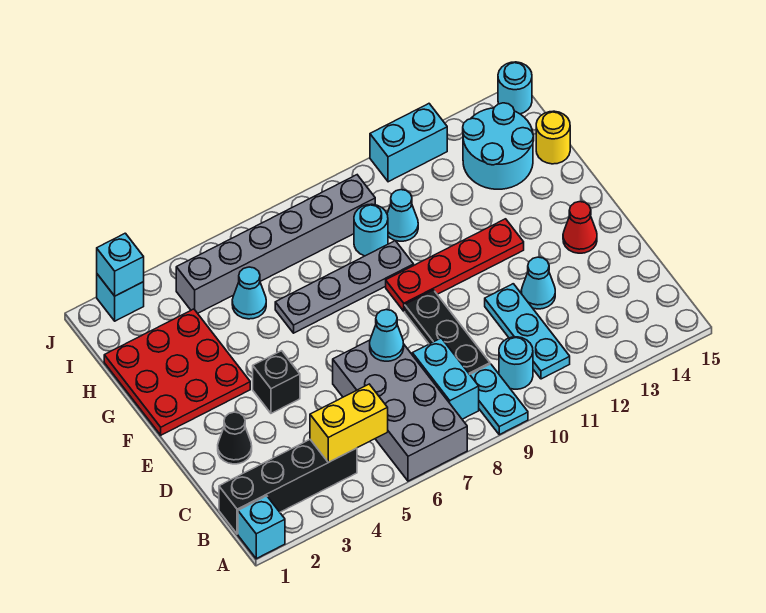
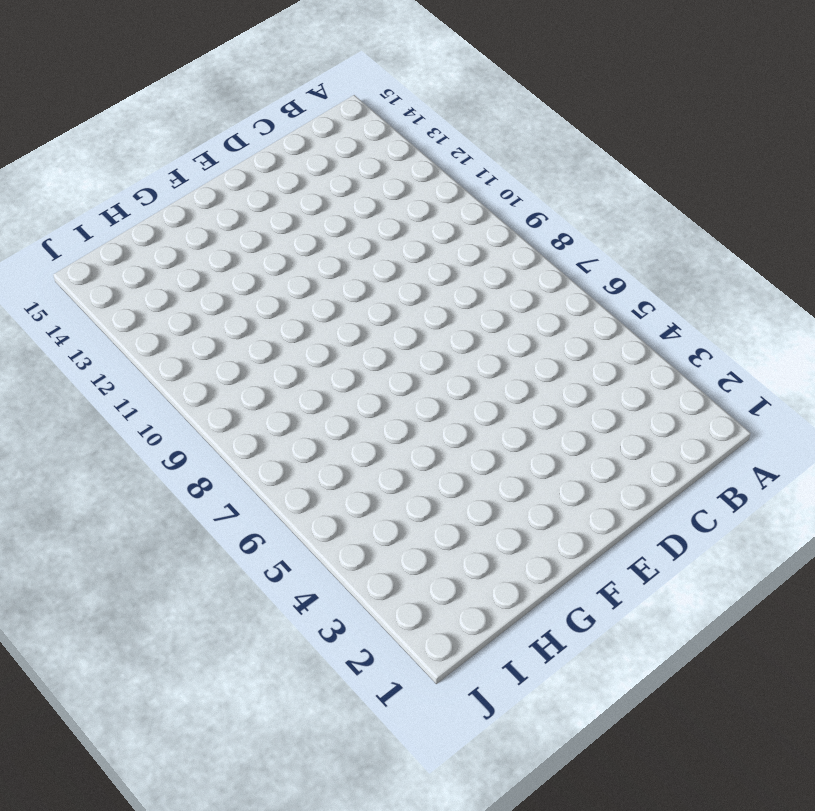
none -> cyan 1x1 brick [238,496,285,559]
none -> grey 2x4 brick [333,340,467,481]
none -> cyan 1x2 plate [470,364,528,435]

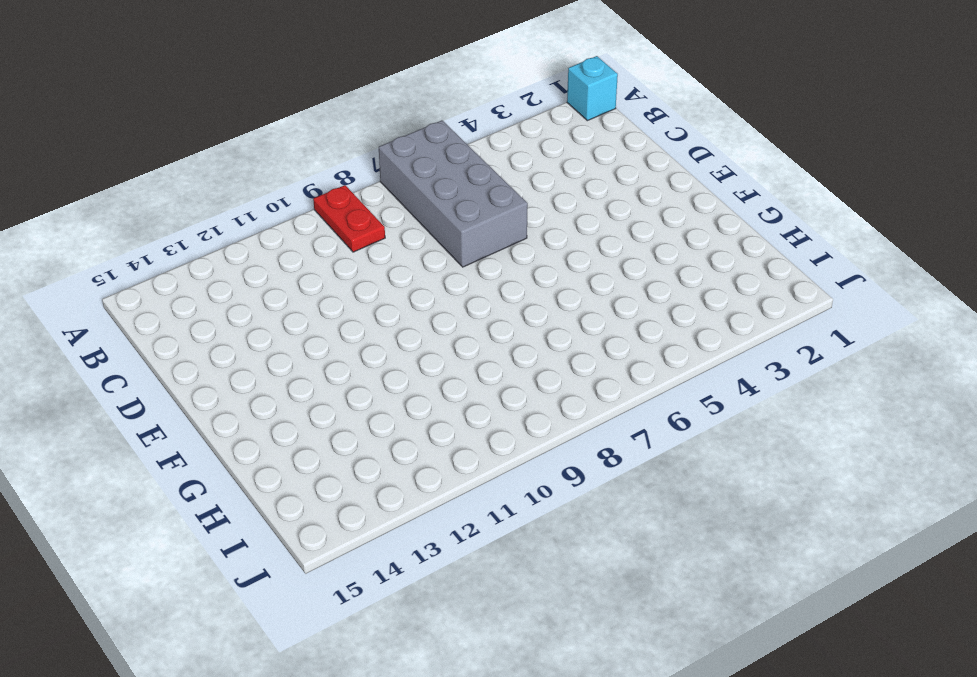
red 1x2 plate [313,185,385,252] -> cyan 1x2 plate [470,364,528,435]
none -> black 1x4 brick [219,440,357,534]
none -> cyan 1x2 brick [412,338,479,419]
none -> cyan 1x1 round brick [499,337,533,389]

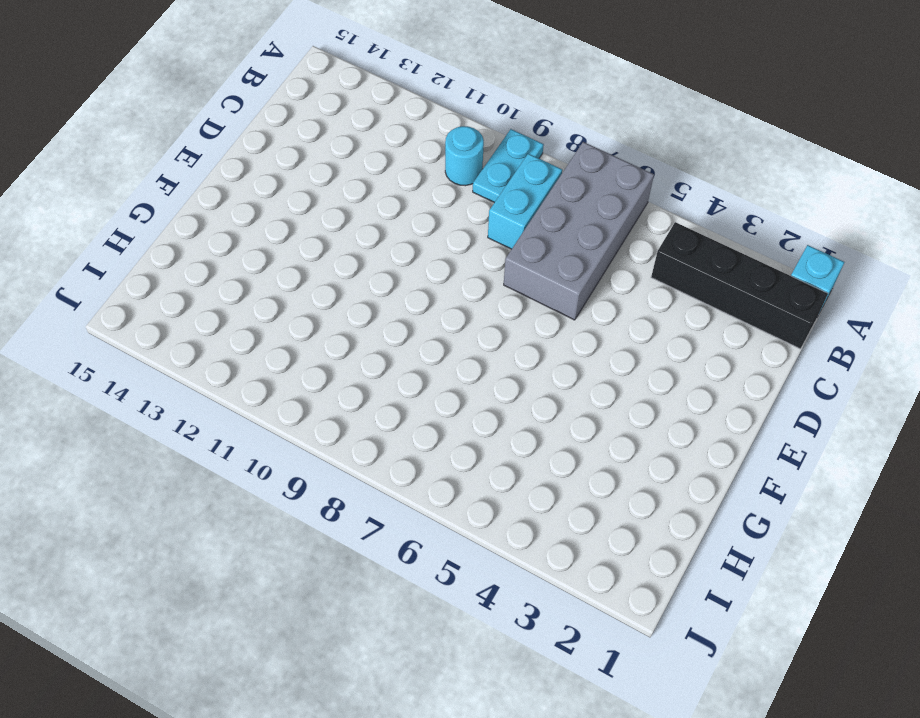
none -> cyan 1x3 plate [485,284,570,379]
none -> black 1x3 plate [405,290,490,374]
none -> black 1x1 cone [218,412,252,464]

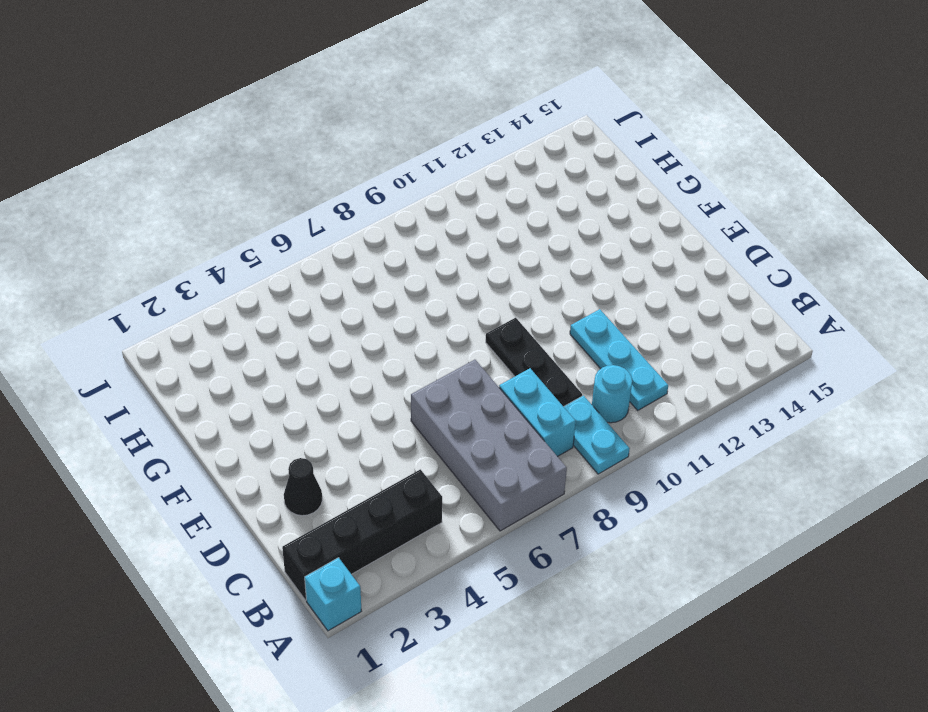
none -> cyan 1x1 cone [521,257,555,309]
none -> black 1x1 brick [253,351,300,413]
none -> red 1x1 cone [563,202,597,253]

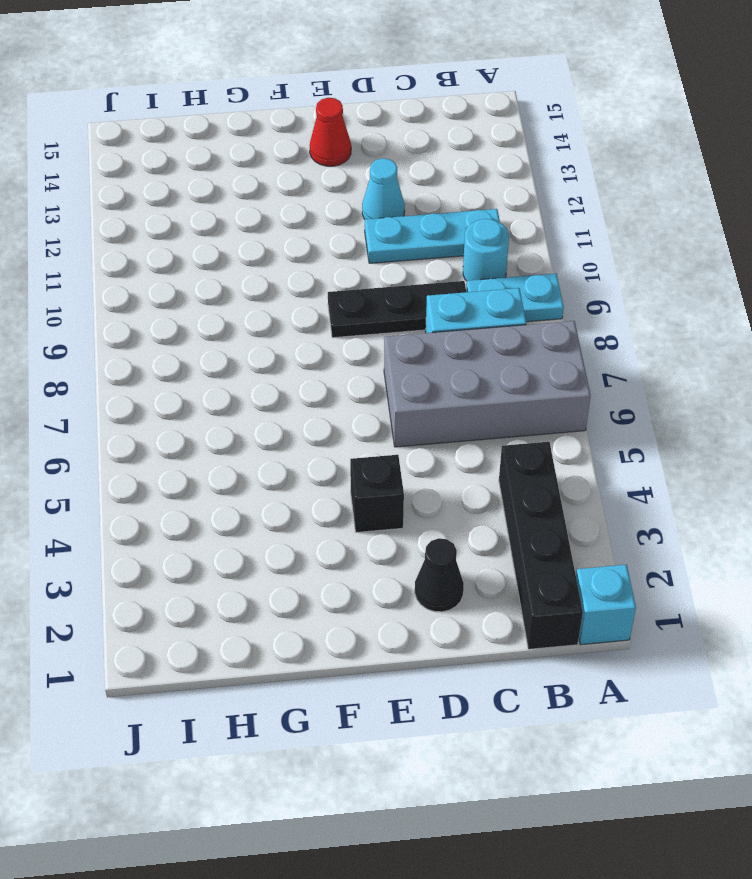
none -> red 3x3 plate [104,309,250,435]
none -> red 1x4 plate [386,219,524,311]
none -> grey 1x4 plate [275,241,414,333]

